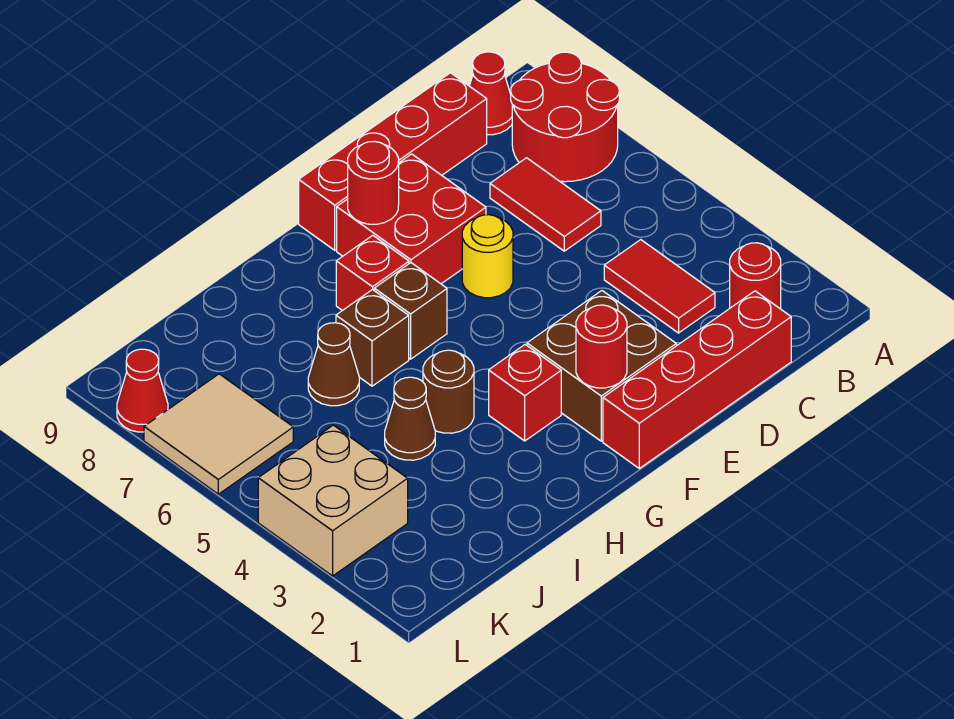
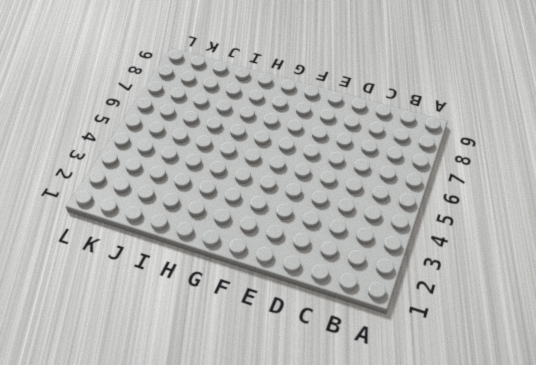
none -> red 2x2 round brick [511,52,619,182]
none -> red 1x1 round brick [730,243,781,309]
none -> red 1x1 cone [470,52,512,135]

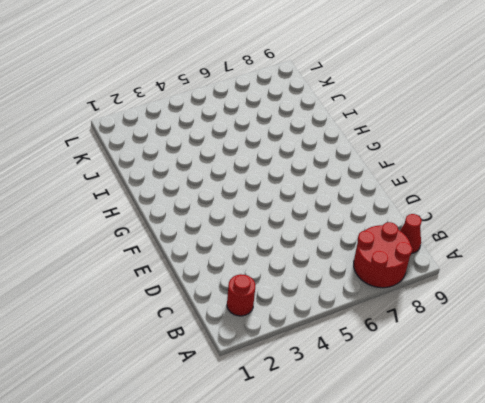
none -> red 1x4 brick [603,291,791,468]
none -> red 1x2 tile [604,240,715,333]
none -> red 1x2 tile [490,158,601,251]

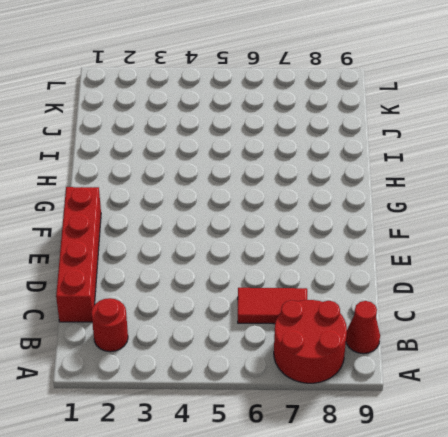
none -> red 1x2 tile [604,240,715,333]
none -> red 1x4 brick [299,73,487,250]
none -> brown 2x2 brick [527,291,676,441]

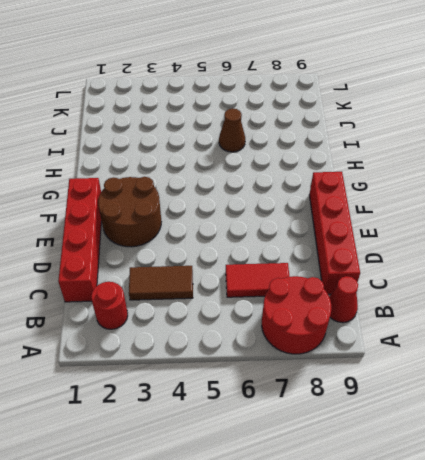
brown 1x2 tile [129,266,193,300] -> red 1x2 tile [604,240,715,333]
brown 2x2 round brick [98,177,161,247] -> brown 2x2 brick [527,291,676,441]
none -> yellow 1x1 round brick [462,215,513,298]
none -> red 2x2 brick [337,154,486,284]
none -> red 1x1 brick [489,345,561,441]

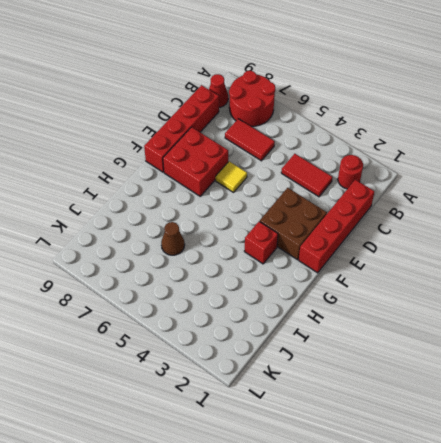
yellow 1x1 tile [216,161,247,192] -> yellow 1x1 round brick [462,215,513,298]
none -> brown 1x1 brick [374,263,447,359]
none -> red 1x1 brick [336,235,409,311]
none -> brown 1x1 round brick [423,350,474,433]

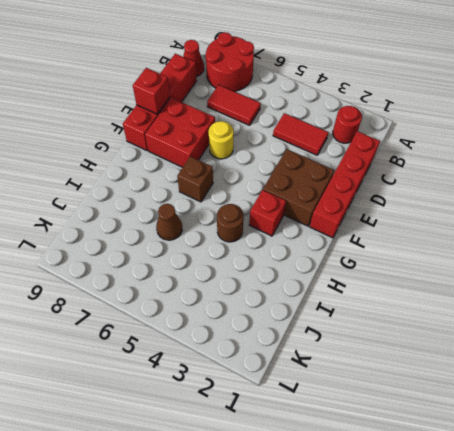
red 1x1 brick [133,68,170,114] -> red 1x1 brick moved to [336,235,409,311]
none -> brown 1x1 brick [336,289,409,386]
none -> brown 1x1 cone [385,377,435,460]
none -> tan 2x2 brick [258,425,408,576]

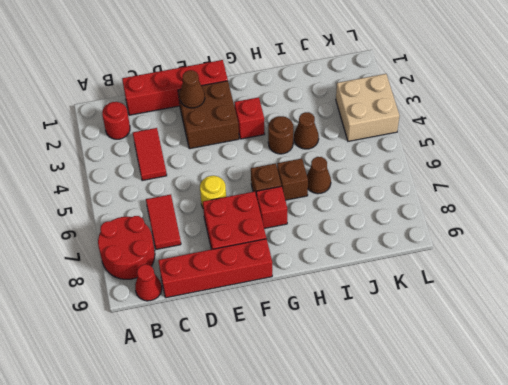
brown 1x1 cone [180,70,205,108] -> none
none -> tan 2x2 tile [144,374,293,494]
none -> red 1x1 cone [117,349,168,432]
none -> red 1x1 round brick [576,305,627,388]

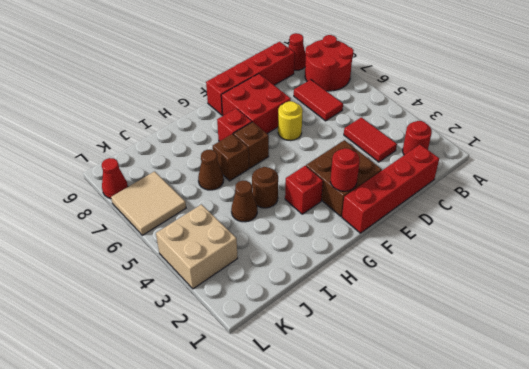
none -> red 1x1 round brick [348,141,399,224]

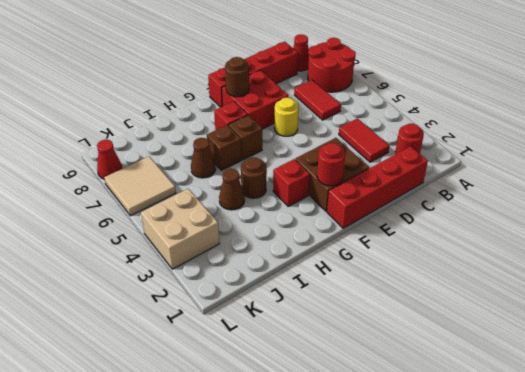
brown 1x1 round brick [225,57,249,97] -> red 1x1 round brick [348,141,399,224]

